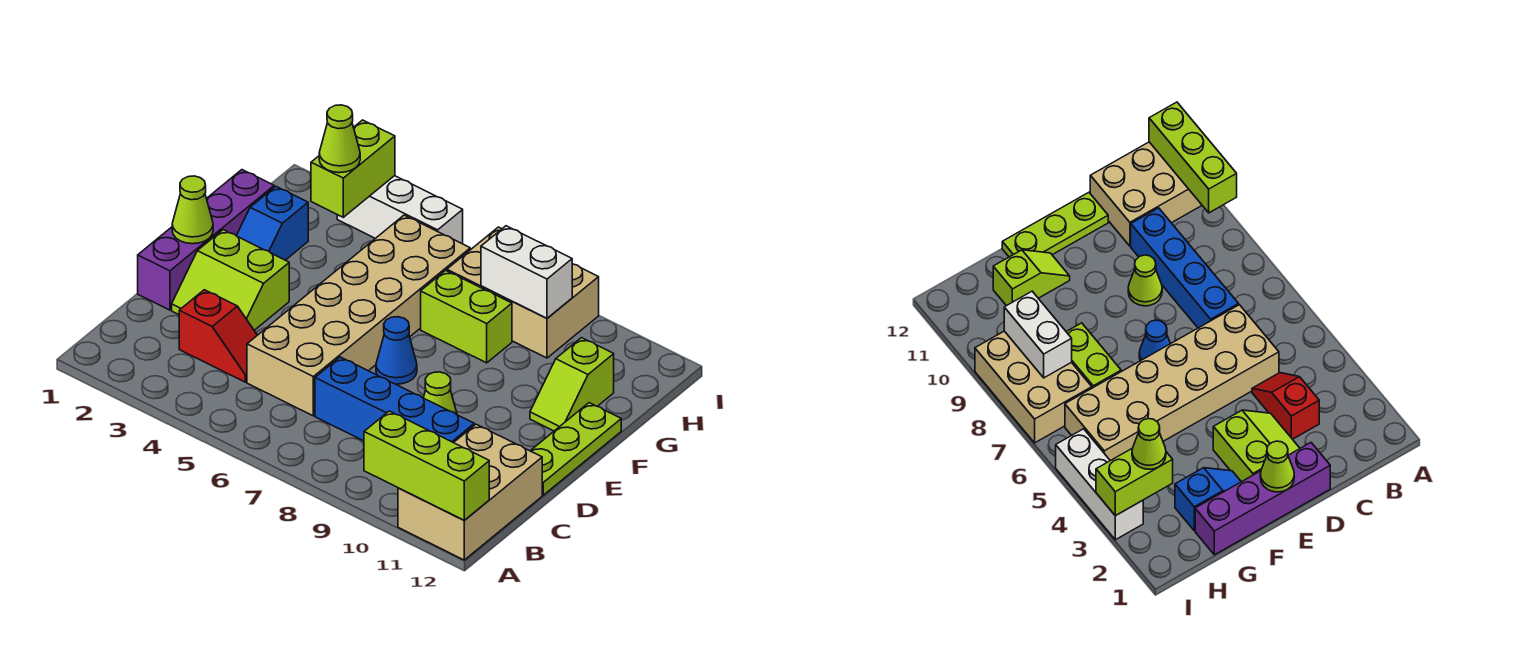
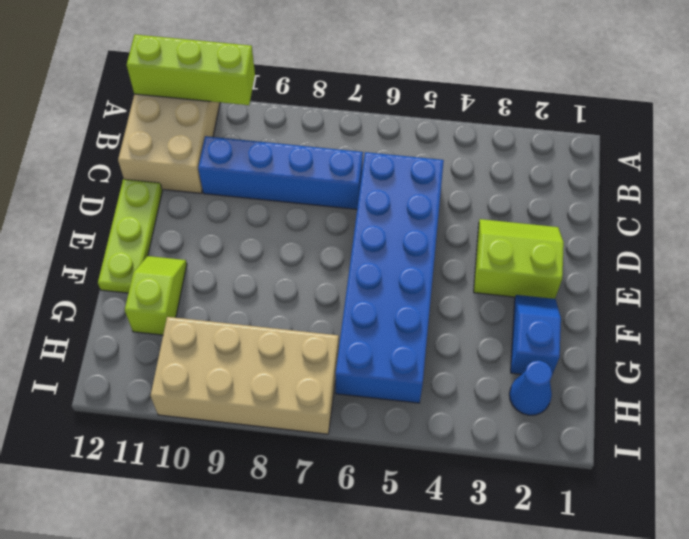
blue 2x6 brick [336,152,444,403] -> tan 2x6 brick [247,215,470,416]
blue 1x1 cone [509,360,552,415] -> blue 1x1 cone moved to [376,317,417,384]
tan 2x4 brick [151,317,339,434] -> tan 2x3 brick [447,227,599,358]
none -> red 1x2 slope [179,290,257,382]
none -> purple 1x4 brick [138,170,274,310]
none -> lime 1x1 cone [424,372,457,415]

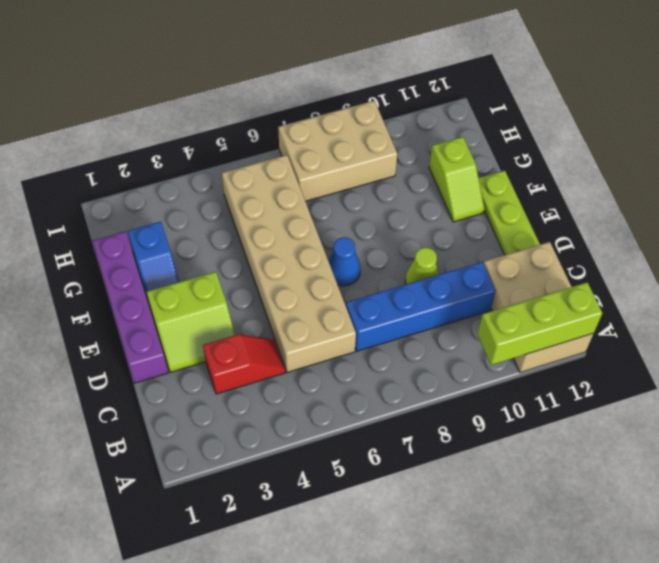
none -> lime 1x2 brick [421,270,512,363]
none -> white 1x3 brick [337,176,463,244]
none -> lime 1x1 cone [172,176,213,244]

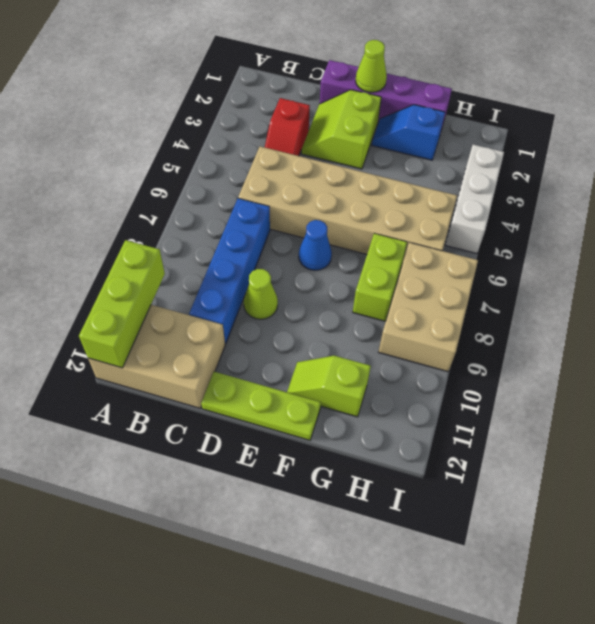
none -> lime 1x2 brick [311,120,395,217]
none -> white 1x2 brick [481,226,572,318]
none -> lime 1x1 cone [319,105,360,173]

